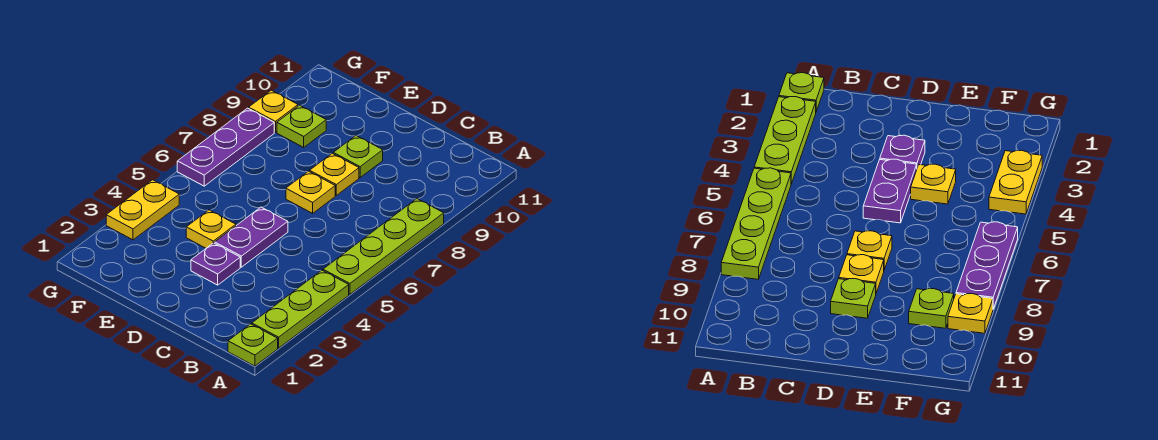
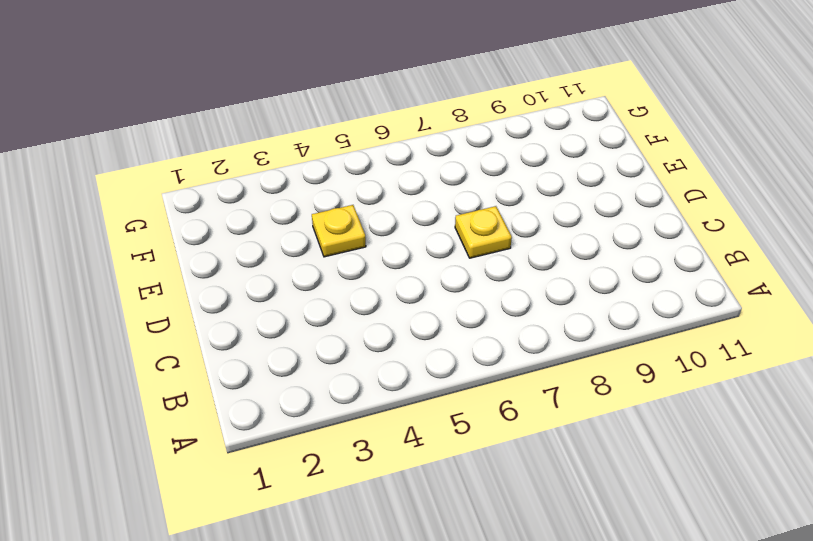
none -> lime 1x1 plate [228,324,278,366]
none -> lime 1x3 plate [252,270,349,348]
none -> lime 1x4 plate [323,199,444,294]

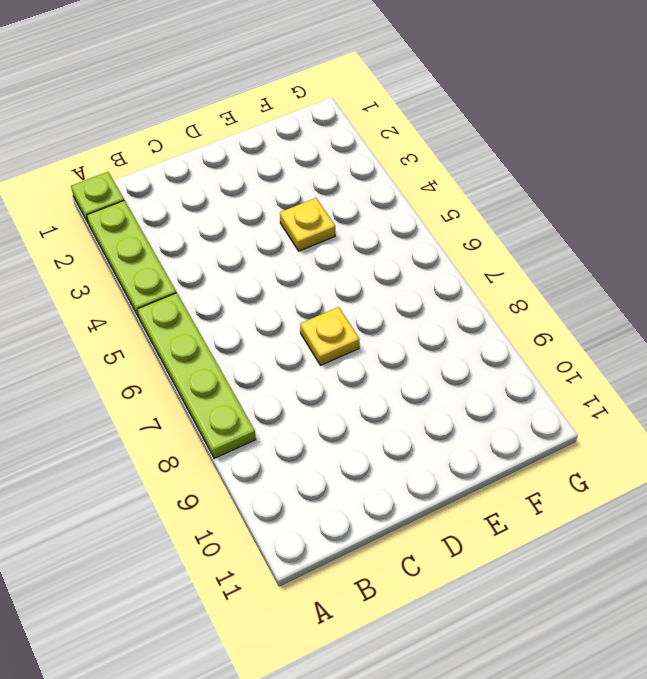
none -> purple 1x1 plate [191,243,240,285]
none -> purple 1x2 plate [215,207,288,267]
none -> yellow 1x1 plate [310,153,359,195]

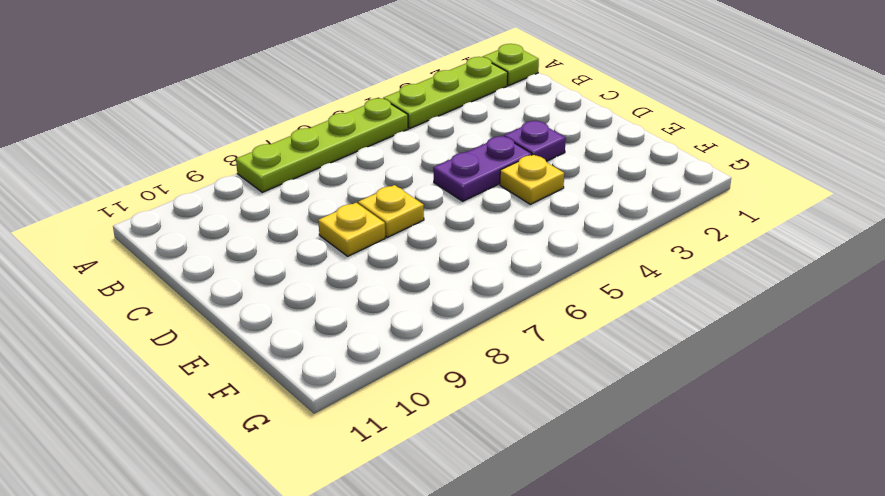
none -> lime 1x1 plate [333,136,383,177]
none -> lime 1x1 plate [277,105,326,147]
none -> yellow 1x2 plate [106,180,179,240]

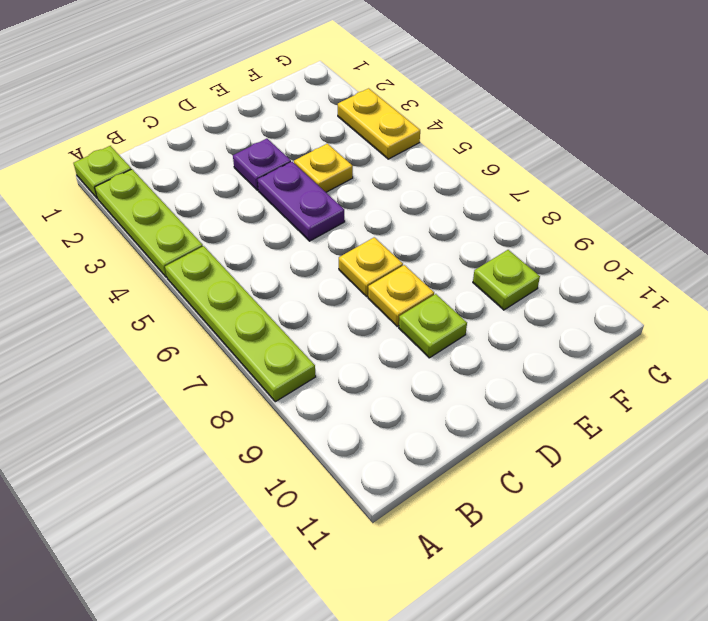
none -> purple 1x3 plate [177,108,274,186]
none -> yellow 1x1 plate [249,90,298,132]

